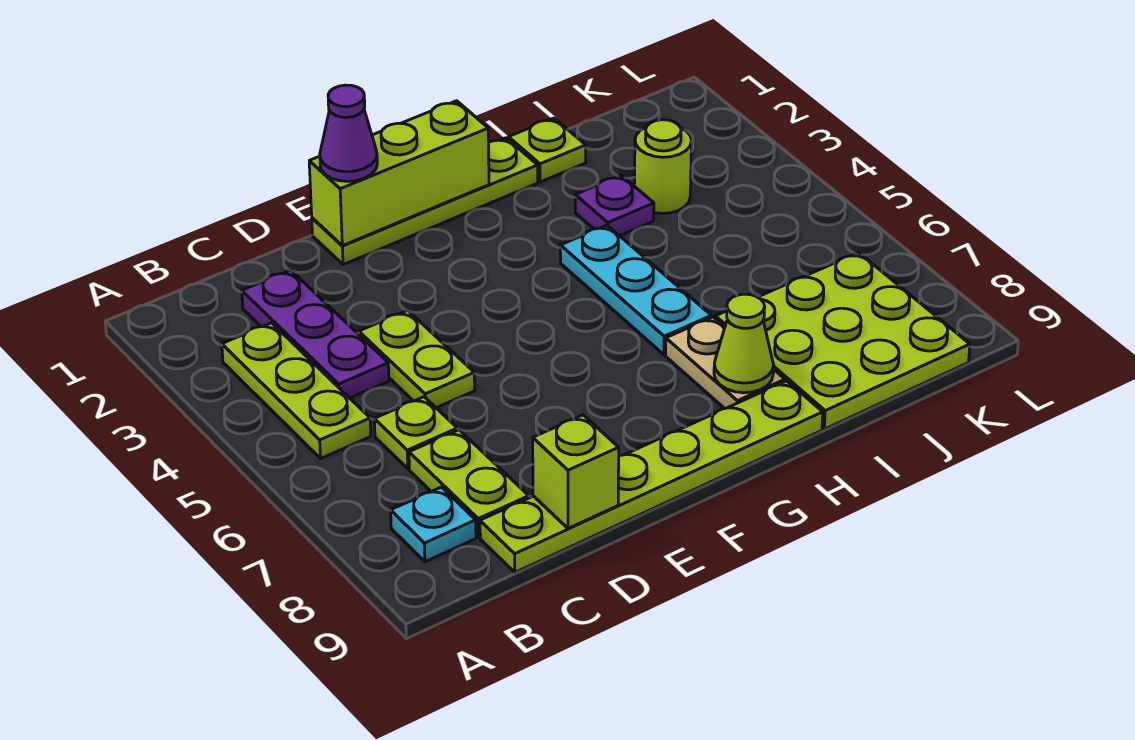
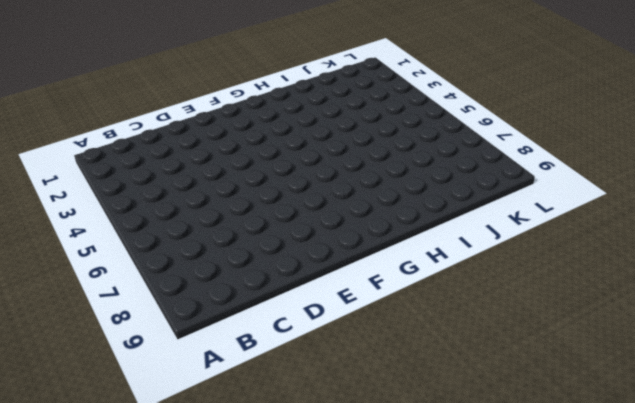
none -> lime 1x3 plate [222,323,371,458]
none -> cyan 1x1 plate [391,487,476,562]
none -> purple 1x3 plate [242,270,389,398]

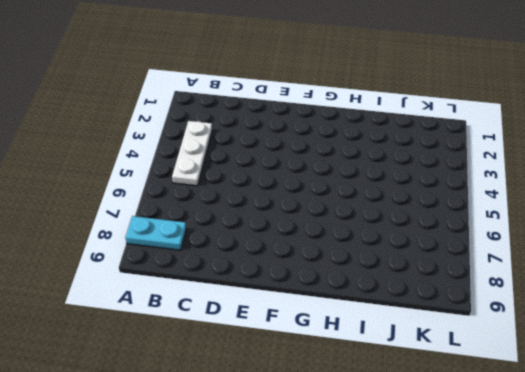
cyan 1x2 plate [125,216,186,250] -> cyan 1x1 plate [391,487,476,562]
white 1x3 plate [172,121,212,186] -> lime 1x3 plate [222,323,371,458]
none -> purple 1x3 plate [242,270,389,398]
none -> lime 1x1 plate [374,397,457,469]
none -> lime 1x2 plate [409,430,529,537]

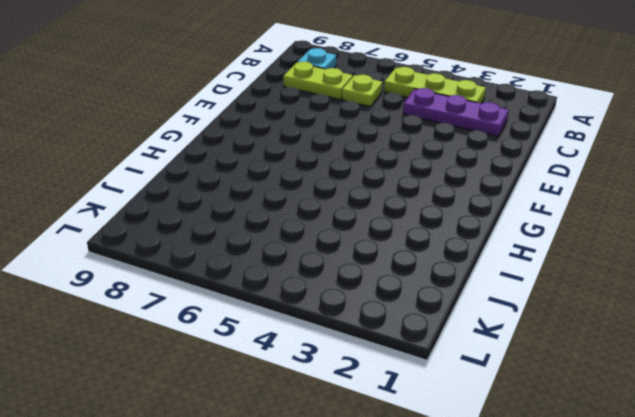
none -> lime 1x6 plate [480,381,823,572]
none -> lime 1x2 plate [359,311,475,408]
none -> lime 1x4 plate [312,138,538,265]

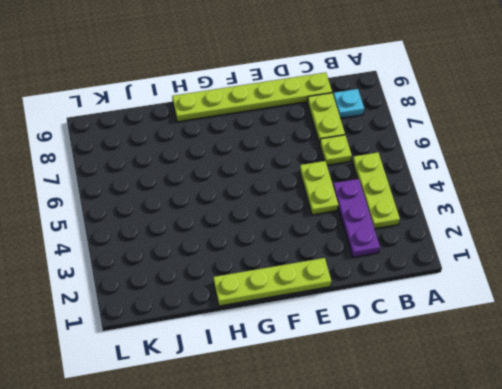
none -> cyan 1x3 plate [560,225,711,355]
none -> tan 1x2 plate [666,317,785,409]
none -> lime 1x1 plate [509,118,586,182]

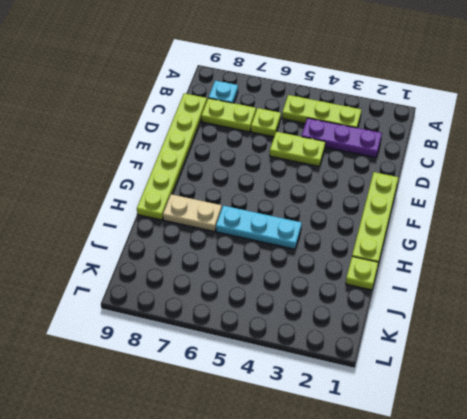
none -> purple 1x1 plate [575,175,654,236]
none -> lime 3x3 plate [715,253,970,429]
none -> lime 1x1 round brick [634,120,691,214]

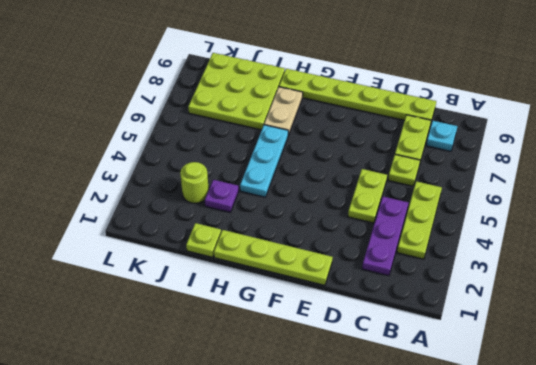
none -> lime 1x1 brick [533,415,619,528]
none -> lime 1x3 brick [309,101,489,246]
none -> lime 1x1 cone [714,294,773,393]

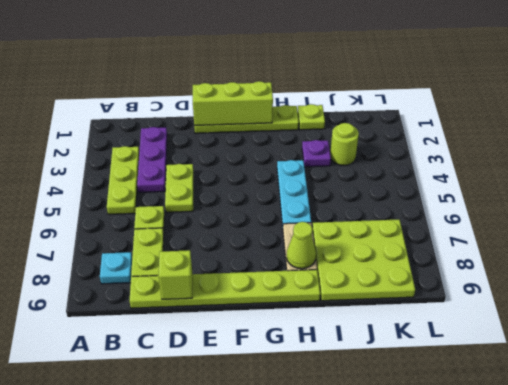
none -> purple 1x1 cone [320,85,377,181]

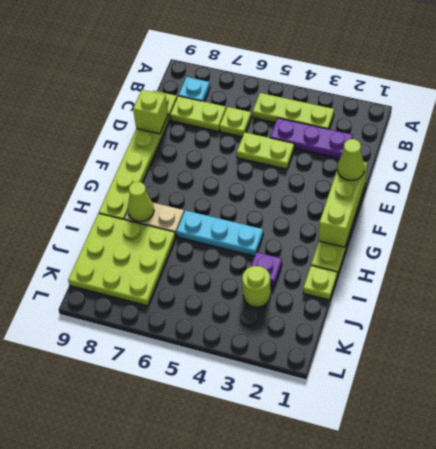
lime 1x1 cone [337,139,365,181] -> purple 1x1 cone [320,85,377,181]

